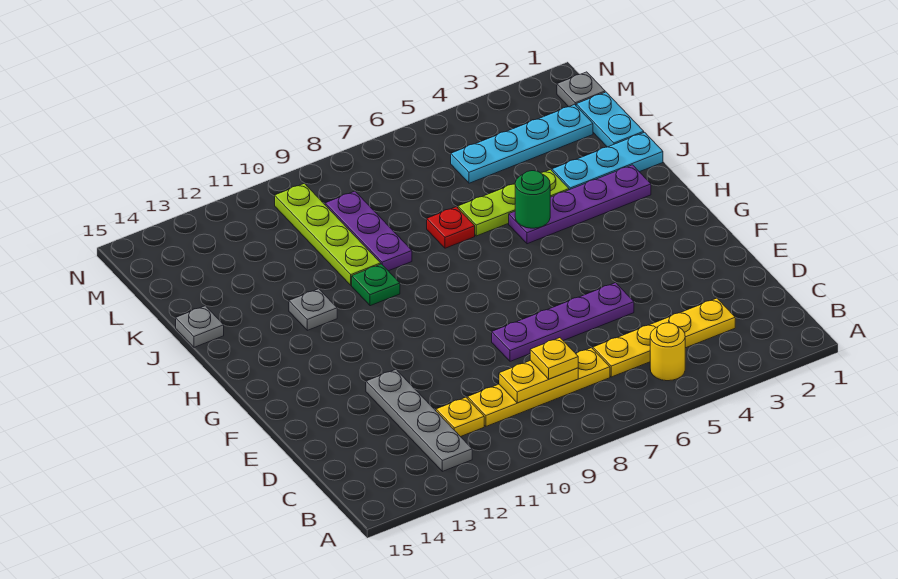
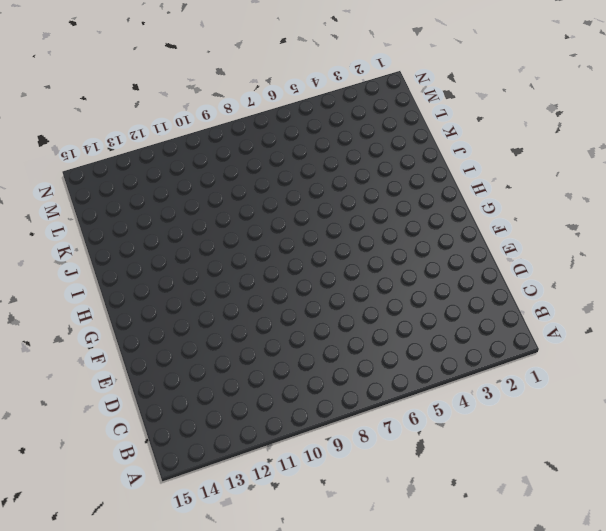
none -> yellow 1x1 round brick [650,323,685,381]
none -> grey 1x4 plate [366,369,472,471]
none -> yellow 1x4 plate [593,298,735,377]

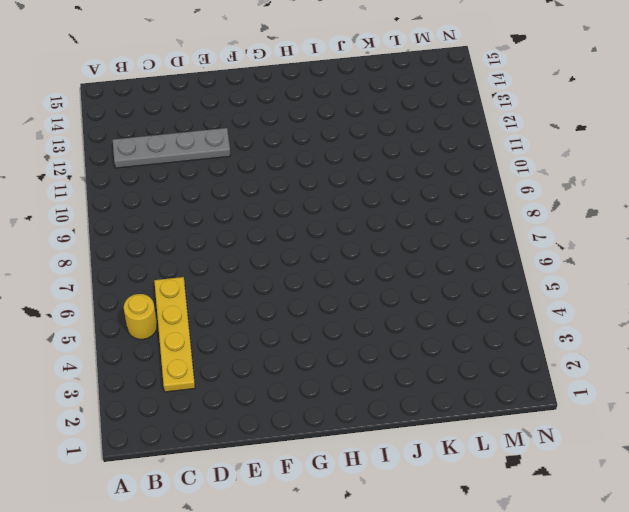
none -> yellow 1x4 plate [467,348,610,426]
none -> yellow 1x1 plate [436,397,484,437]
none -> purple 1x4 plate [492,283,634,361]

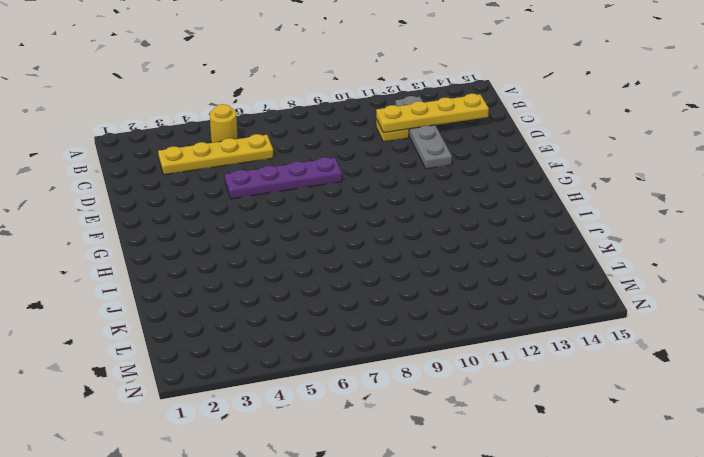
yellow 1x4 plate [376,94,489,133] -> yellow 1x4 plate moved to [467,348,610,426]
none -> purple 1x4 plate [509,165,651,244]
none -> green 1x1 plate [352,264,400,306]
none -> grey 1x1 plate [289,289,337,330]

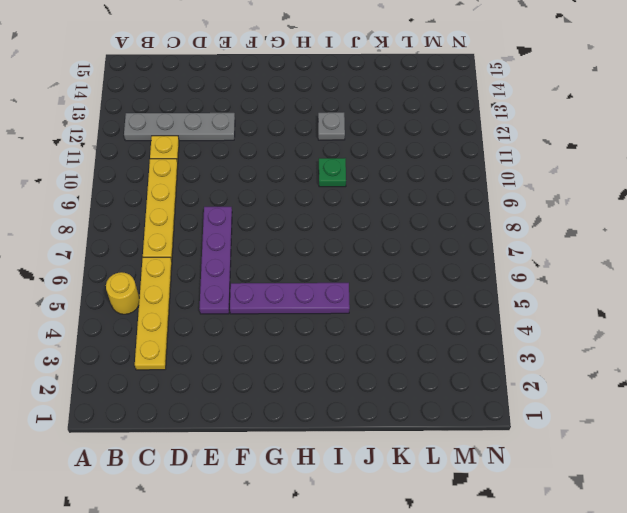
purple 1x4 plate [230,283,350,314] -> purple 1x4 plate turned to [509,165,651,244]
none -> cyan 1x3 plate [552,132,663,190]
none -> lime 1x3 plate [458,170,569,236]
none -> red 1x1 plate [427,207,475,248]

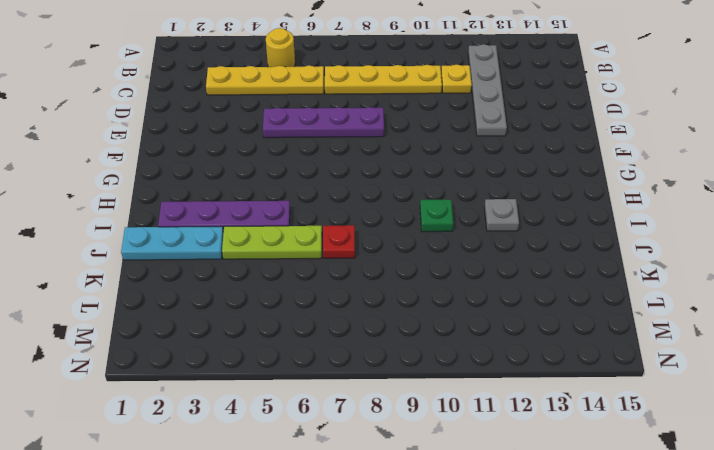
none -> purple 1x3 plate [325,191,412,271]
none -> lime 1x4 plate [275,183,381,285]
none -> grey 1x1 plate [176,306,224,347]

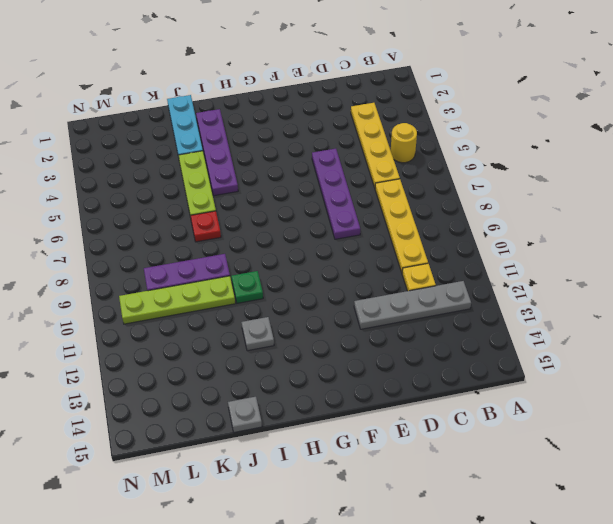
none -> cyan 1x2 plate [576,92,644,147]
none -> cyan 1x4 plate [451,104,593,183]
none -> grey 1x1 plate [557,72,605,107]

